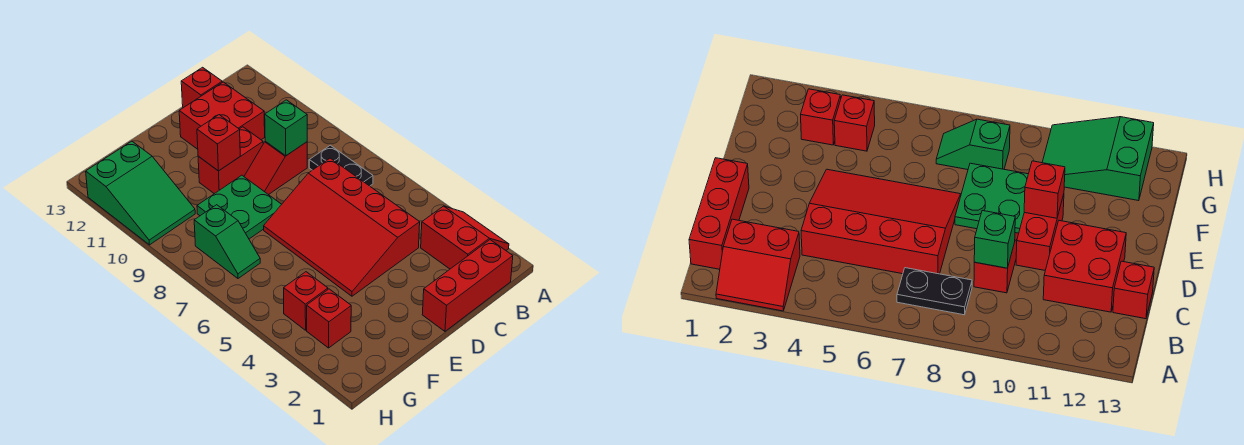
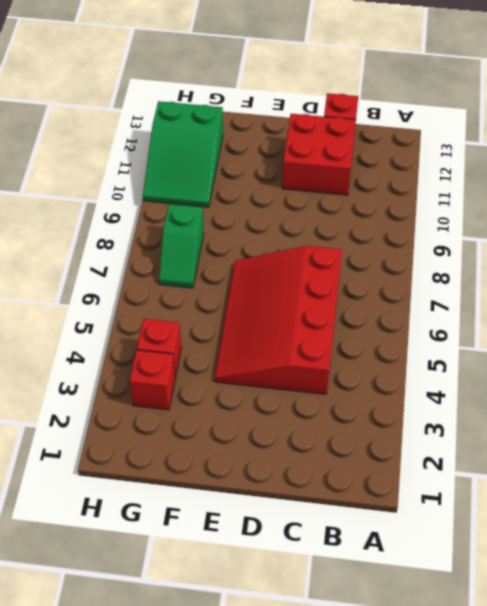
none -> red 2x2 slope [421,206,509,269]
none -> red 1x3 brick [422,240,513,331]
none -> black 1x2 plate [309,145,373,186]

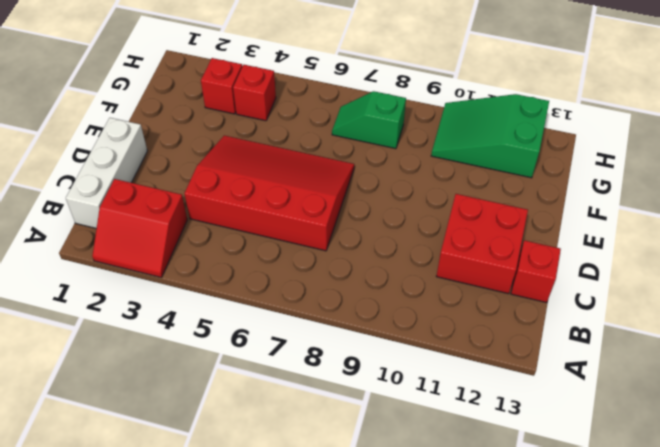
white 1x3 brick [66,118,147,228] -> red 1x3 brick [422,240,513,331]
none -> black 1x2 plate [309,145,373,186]
none -> red 1x2 slope [244,141,307,195]
none -> red 1x2 brick [198,127,263,194]

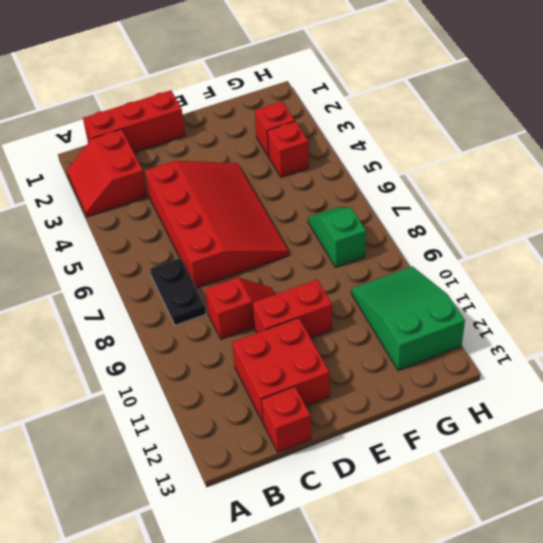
none -> green 2x2 plate [197,175,282,239]
none -> green 1x1 brick [265,100,307,156]
none -> red 1x1 brick [197,115,240,171]

